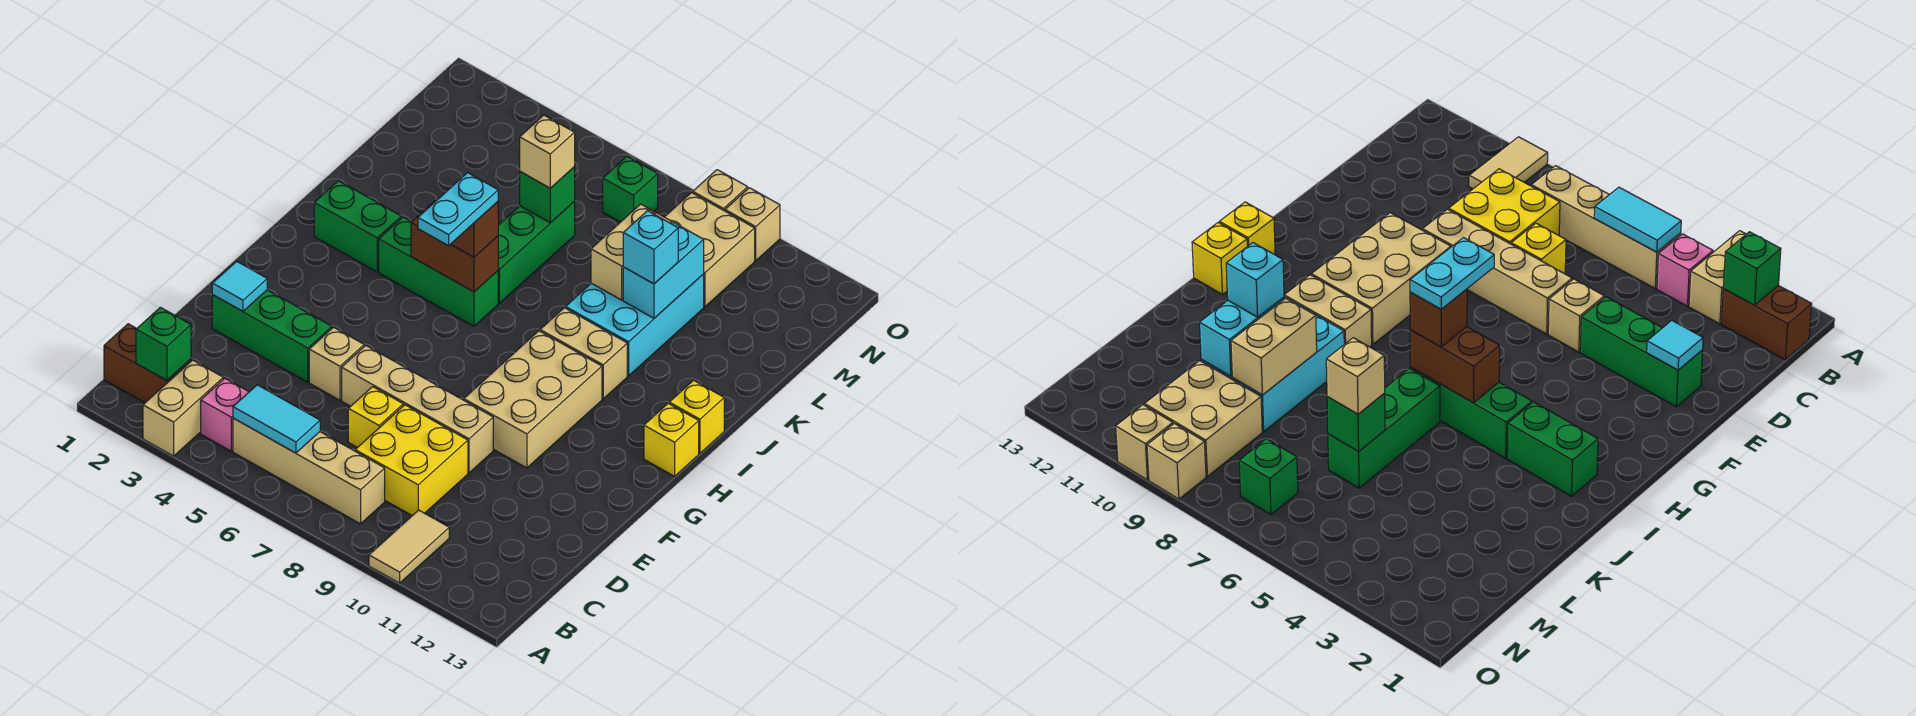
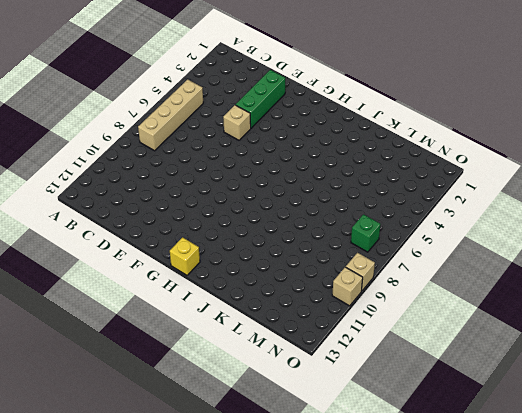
none -> tan 1x2 brick [143,360,223,456]
none -> tan 1x2 tile [369,510,449,583]
none -> brown 1x2 brick [104,324,191,403]
none -> pink 1x1 brick [201,378,249,451]

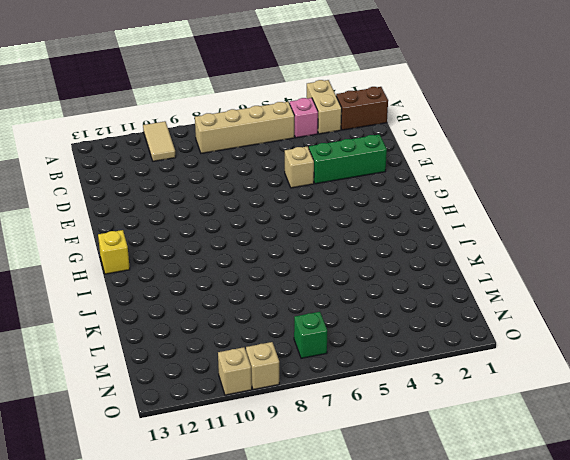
none -> yellow 2x2 brick [355,405,468,516]
none -> yellow 1x1 brick [348,387,403,448]
none -> tan 1x4 brick [342,346,493,473]
none -> tan 2x3 brick [464,331,602,468]

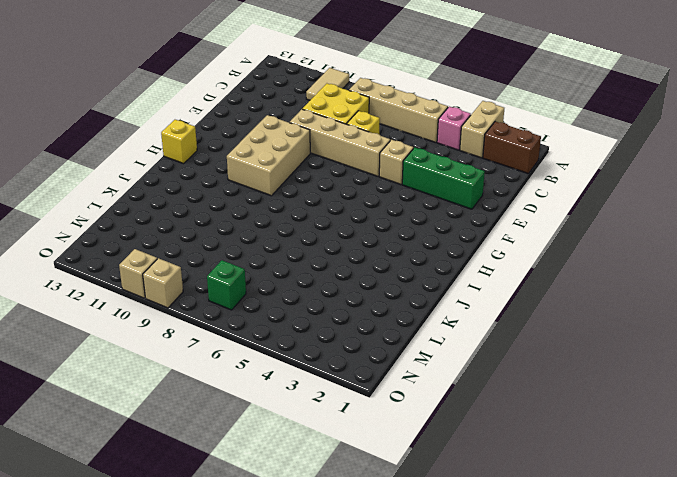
none -> green 1x2 brick [314,181,401,272]
none -> green 1x3 brick [379,217,498,326]
none -> tan 1x2 brick [540,308,627,399]
none -> yellow 1x1 brick [669,380,724,453]

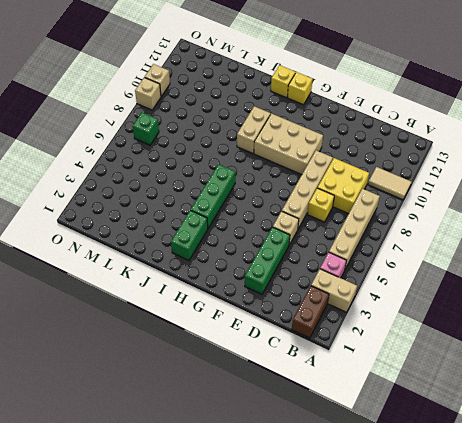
none -> green 1x3 brick [498,202,575,303]
none -> cyan 2x3 brick [566,274,704,376]
none -> tan 2x2 brick [665,193,755,307]
none -> green 1x1 brick [136,307,191,381]

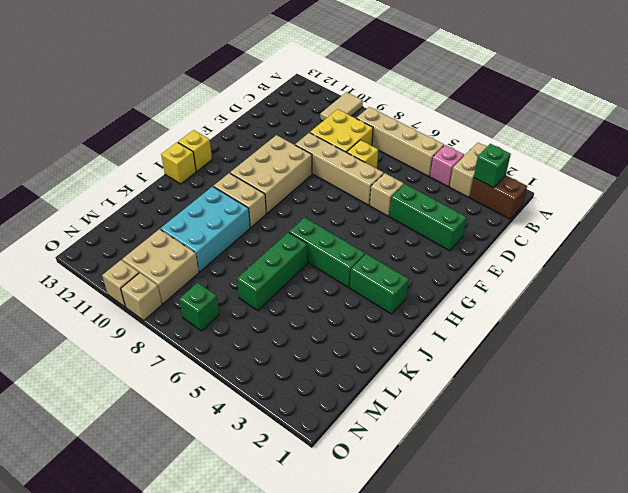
none -> cyan 1x2 tile [233,385,320,453]
none -> cyan 1x1 tile [212,261,267,311]
none -> brown 1x2 brick [411,201,498,292]
none -> tan 1x2 brick [591,204,671,300]

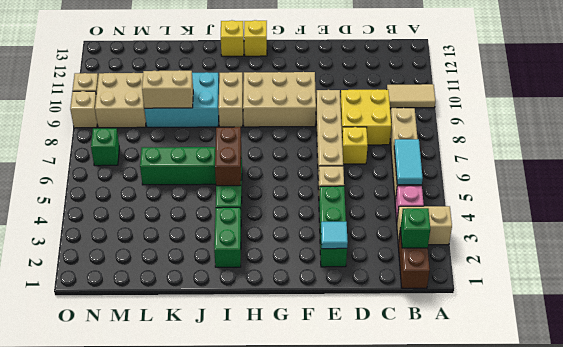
none -> cyan 1x2 brick [623,222,704,318]
none -> green 1x1 brick [520,167,575,223]
none -> brown 1x1 brick [451,202,498,257]
none -> cyan 1x1 brick [623,211,678,284]

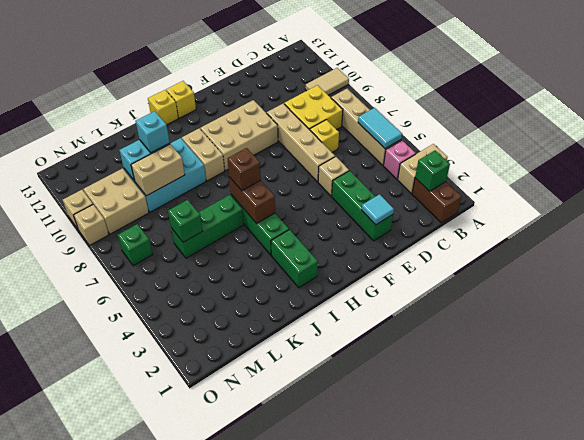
none -> tan 1x1 brick [520,115,575,188]
none -> cyan 1x2 plate [418,173,498,246]

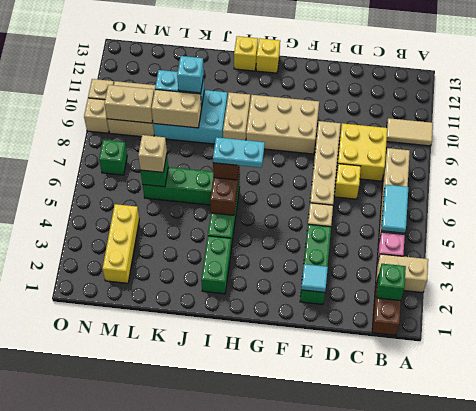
yellow 1x3 brick [103,204,139,283] -> none
tan 1x2 brick [104,85,154,123] -> none

